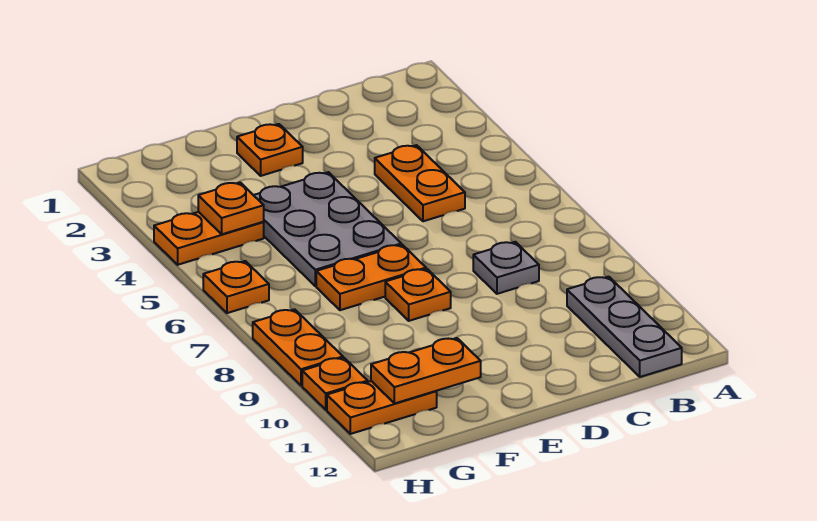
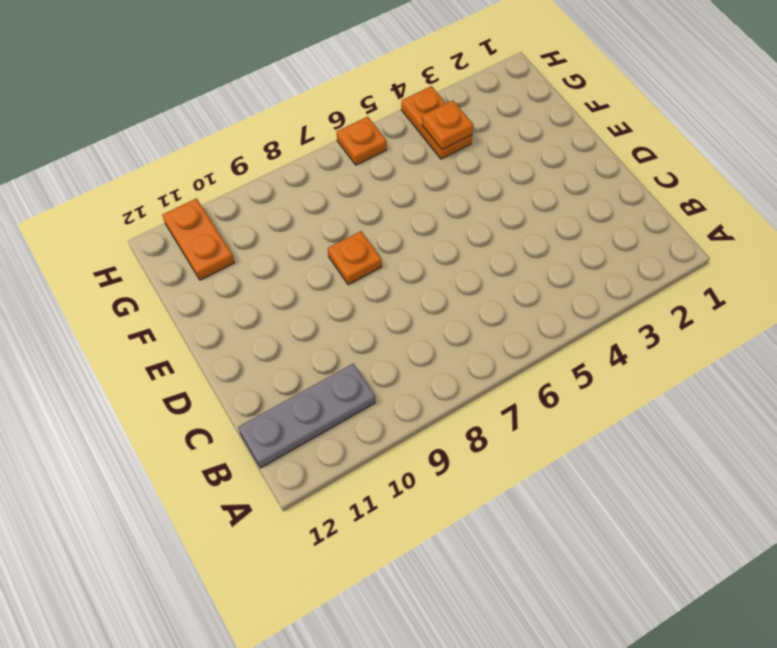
none -> orange 1x2 plate [375,145,465,221]
none -> grey 1x1 plate [473,242,539,294]
none -> orange 1x1 plate [237,124,303,176]

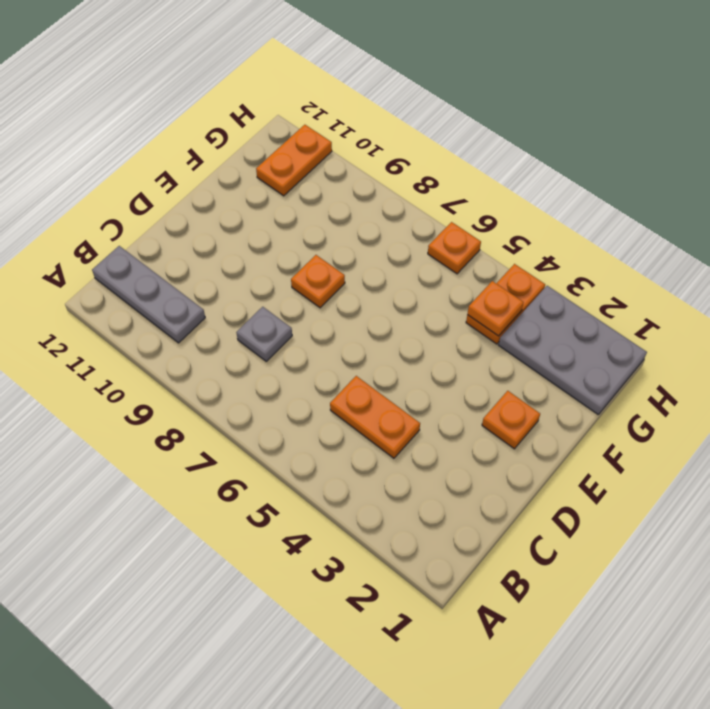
grey 2x3 plate [499,286,647,415] -> grey 2x3 plate moved to [254,172,401,286]
none -> orange 1x2 plate [316,245,426,310]
none -> orange 1x2 plate [253,309,343,386]
none -> orange 1x1 plate [302,358,368,410]

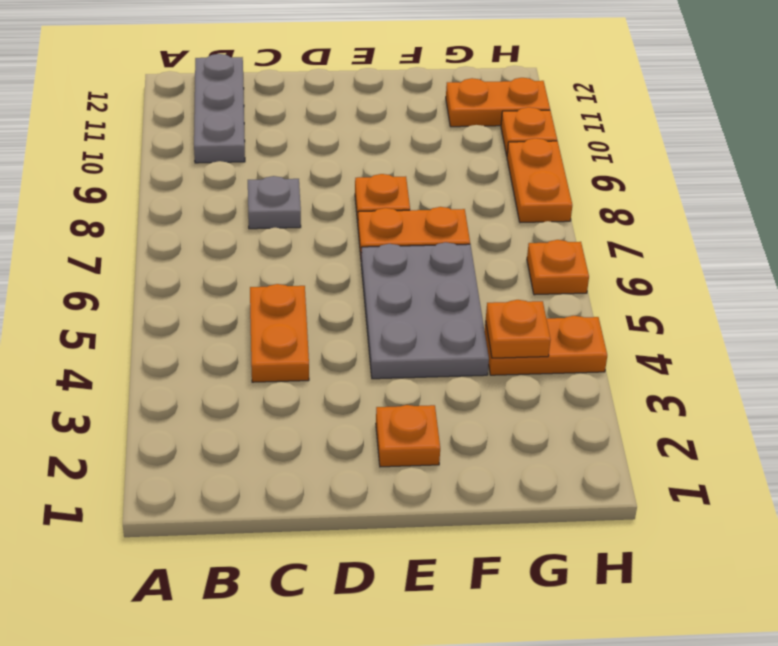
none -> orange 1x2 plate [371,338,481,404]

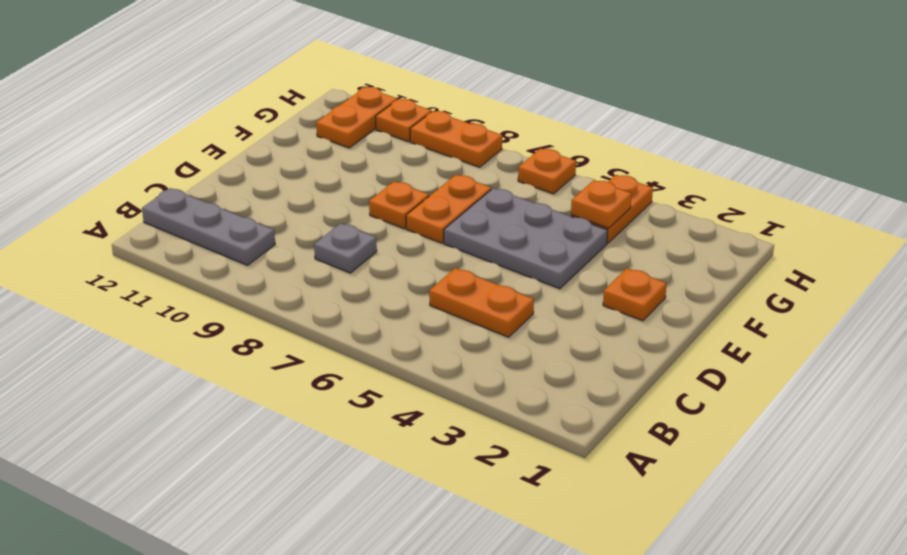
none -> orange 1x2 plate [371,338,481,404]

